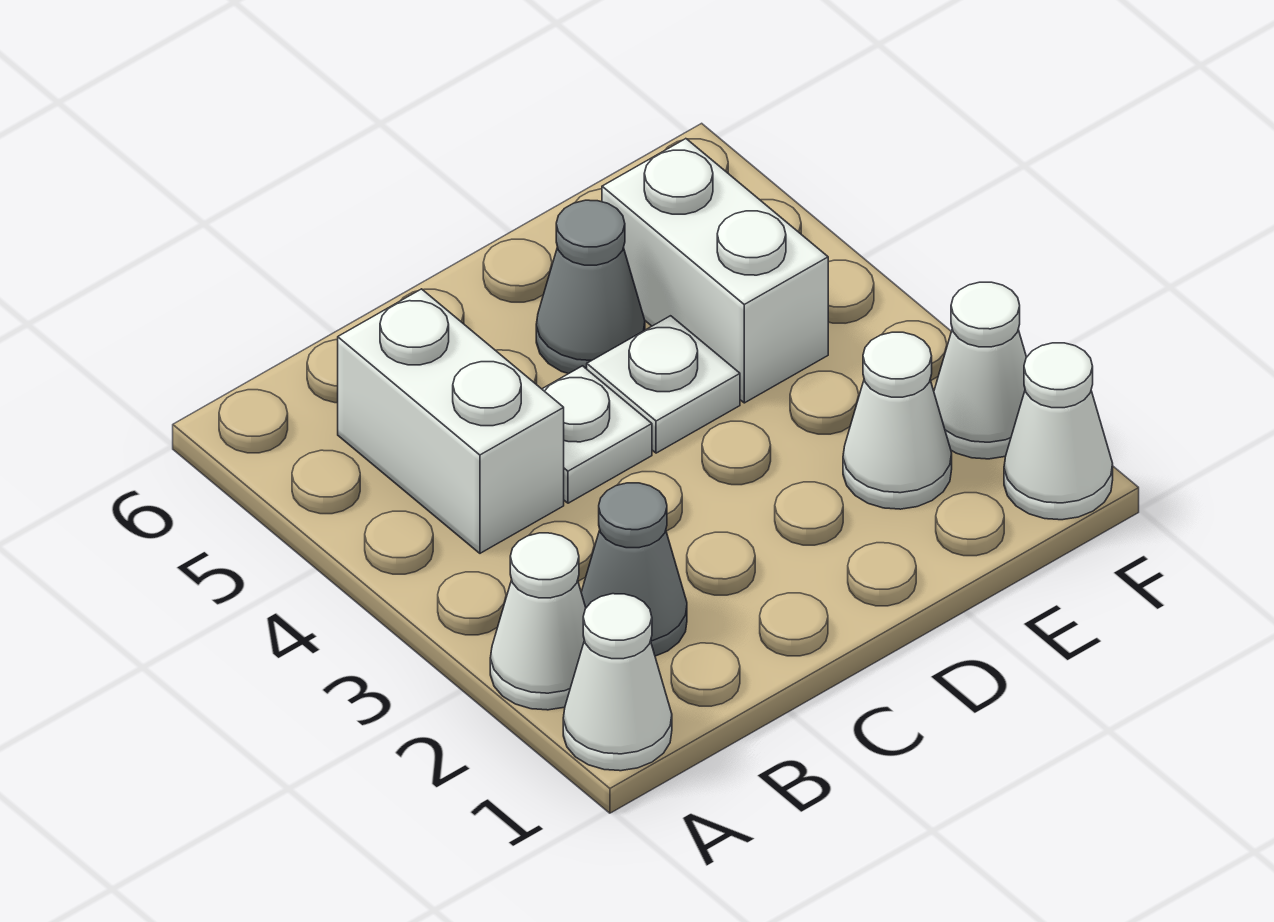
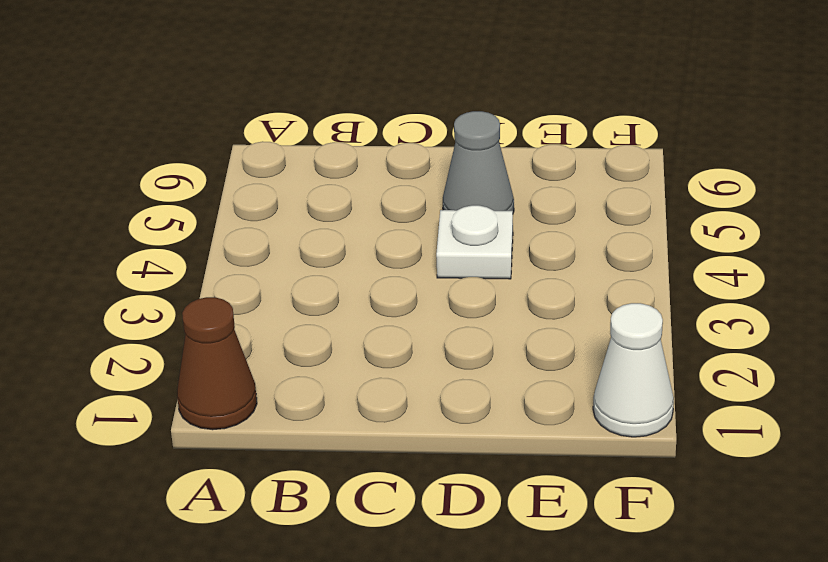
brown 1x1 cone [177,297,257,430] -> white 1x1 cone [563,594,672,771]
none -> white 1x1 cone [490,533,586,710]
none -> grey 1x1 cone [581,483,687,656]

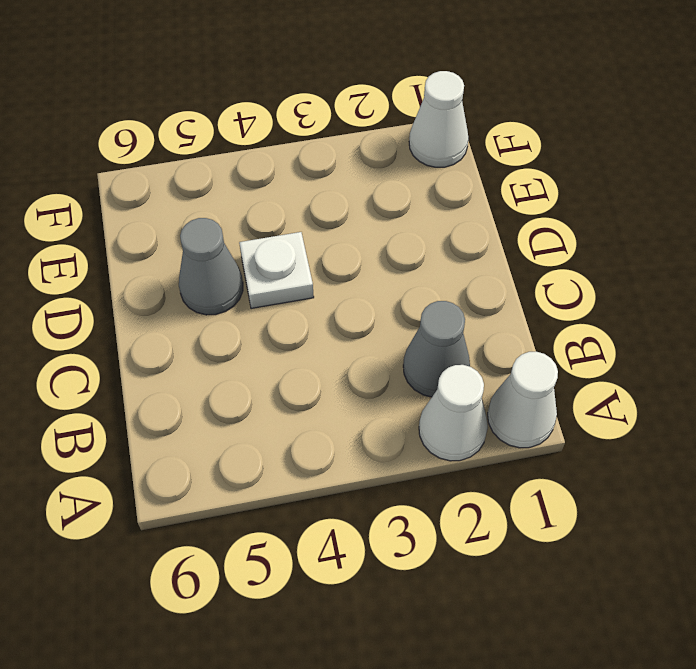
none -> white 1x2 brick [338,289,564,553]
none -> white 1x1 plate [542,366,652,503]

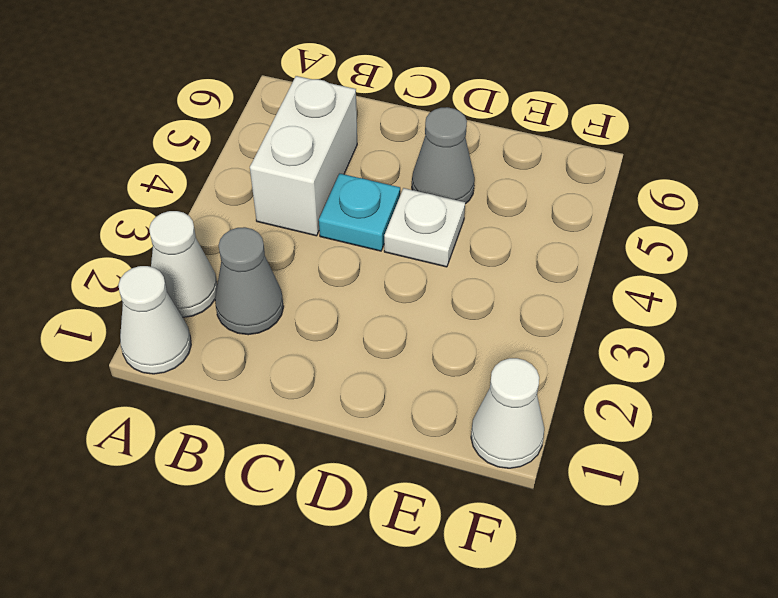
cyan 1x1 plate [319,174,400,251] -> white 1x1 plate [542,366,652,503]
none -> white 1x1 cone [843,332,952,509]
none -> white 1x2 brick [602,139,828,403]

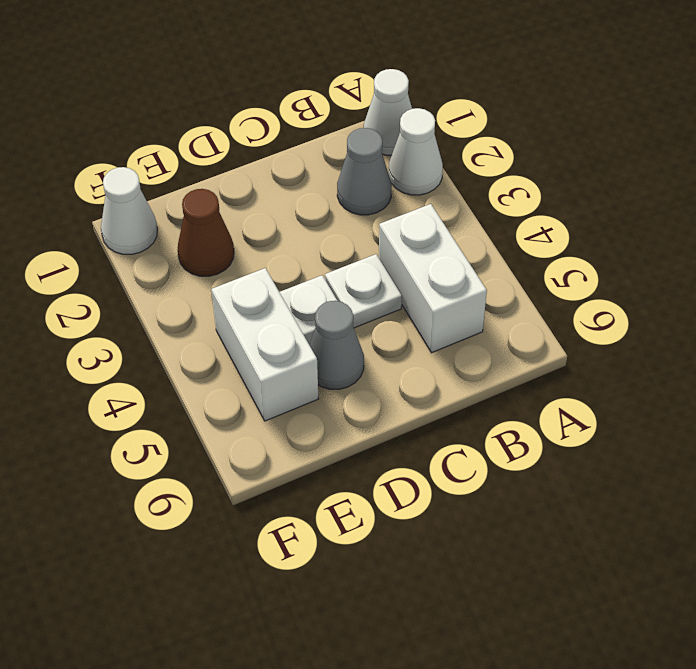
brown 1x1 cone [178,189,234,276] -> white 1x1 cone [843,332,952,509]
none -> white 1x1 cone [934,282,1027,459]

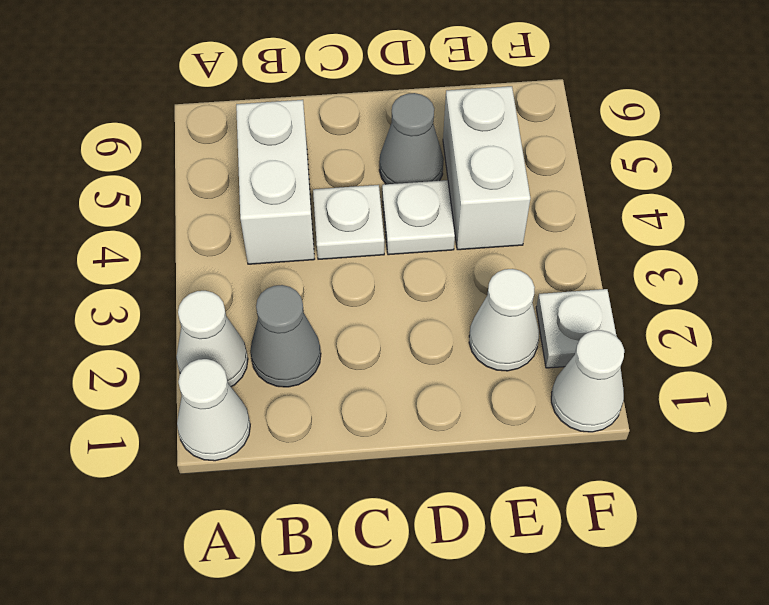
white 1x1 plate [536,289,617,368] -> white 1x1 cone [934,282,1027,459]

